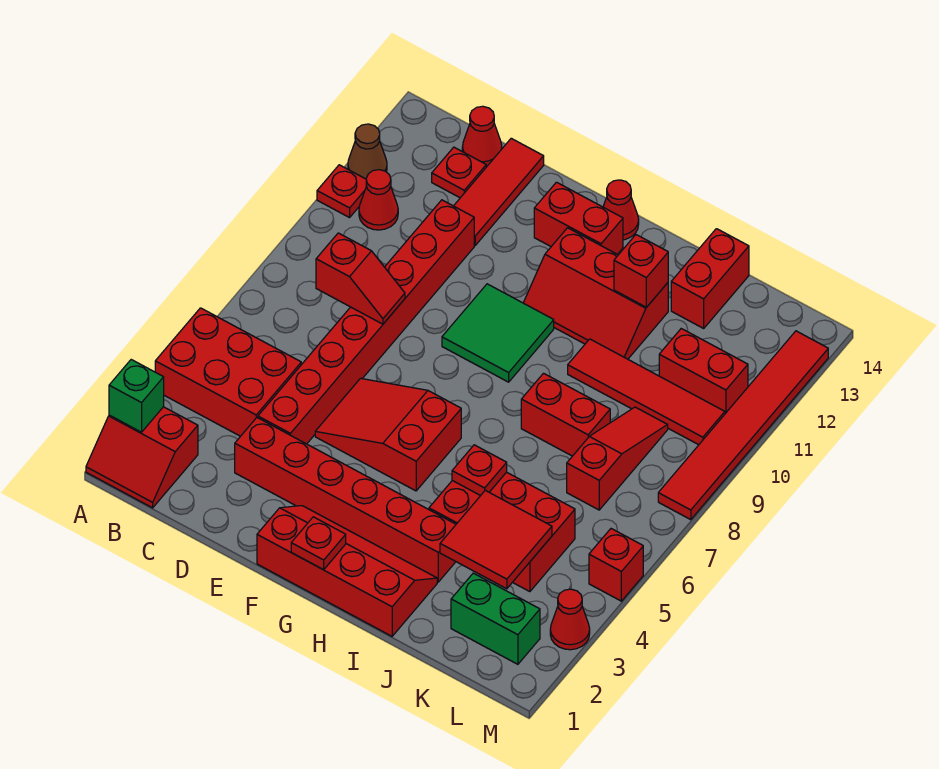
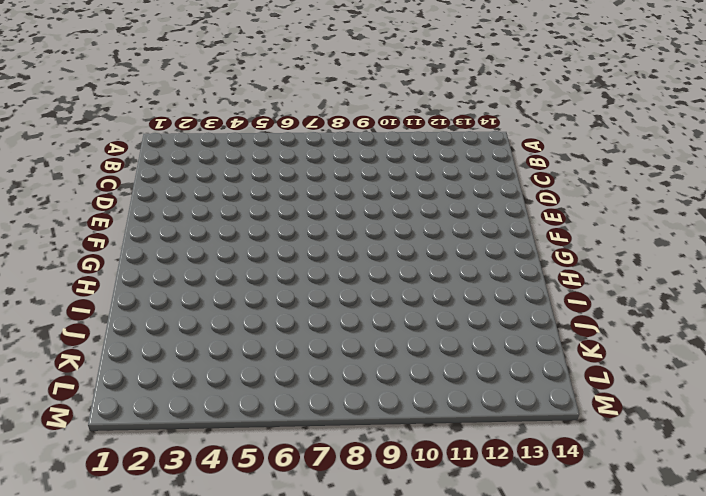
none -> red 2x2 slope [86,407,198,508]
none -> red 2x3 brick [155,308,301,436]
none -> red 1x1 plate [317,165,367,218]
none -> brown 1x1 cone [348,124,387,179]

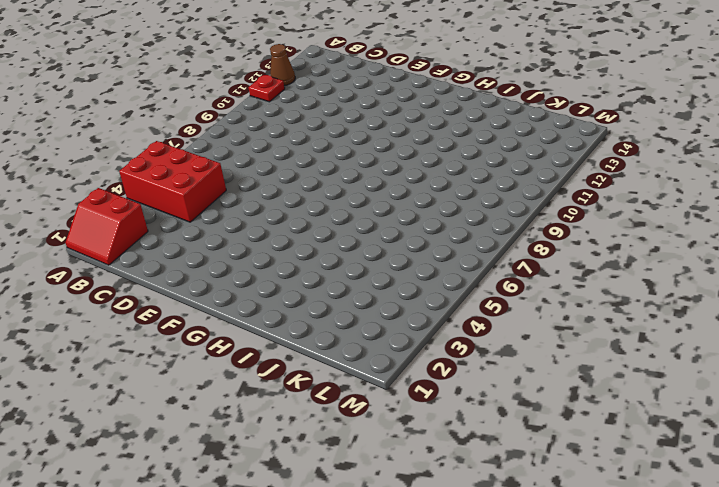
none -> red 1x1 cone [359,170,398,230]
none -> red 1x1 plate [432,147,486,198]
none -> red 1x1 cone [462,106,502,166]
none -> red 1x6 brick [235,418,456,582]

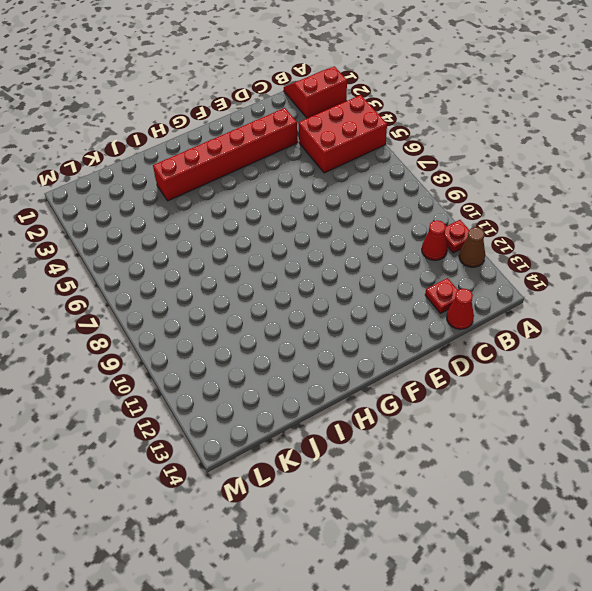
none -> red 1x8 brick [258,200,474,444]
none -> red 1x3 tile [454,138,544,245]
none -> red 2x3 slope [315,378,461,491]
none -> red 2x4 slope [257,506,437,636]

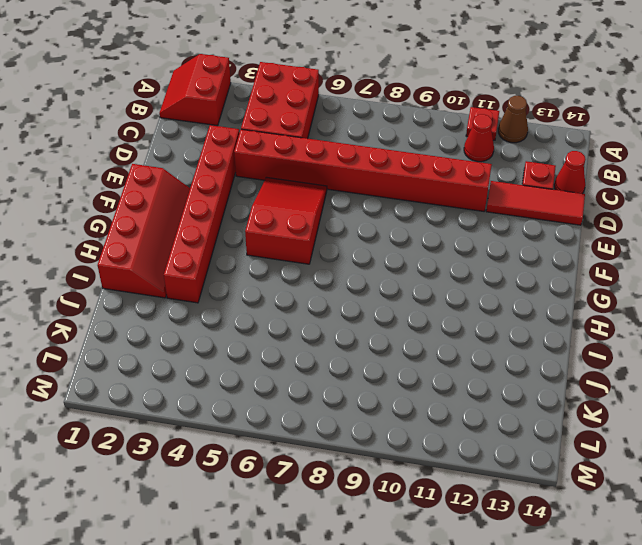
none -> green 2x2 tile [442,284,554,382]
none -> red 1x2 brick [534,182,623,254]
none -> red 2x3 slope [523,228,668,359]
none -> red 1x1 cone [603,180,639,240]

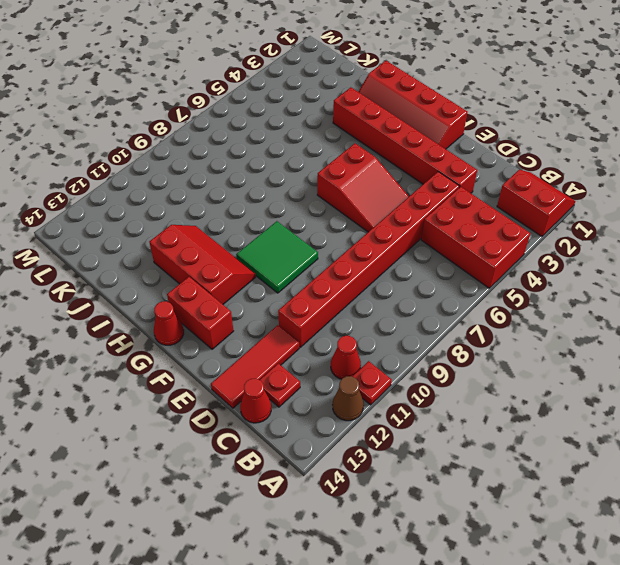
none -> red 2x3 brick [429,472,575,592]
none -> red 1x2 brick [521,373,610,456]
none -> red 1x4 tile [568,339,725,445]
none -> red 1x2 brick [671,229,749,328]

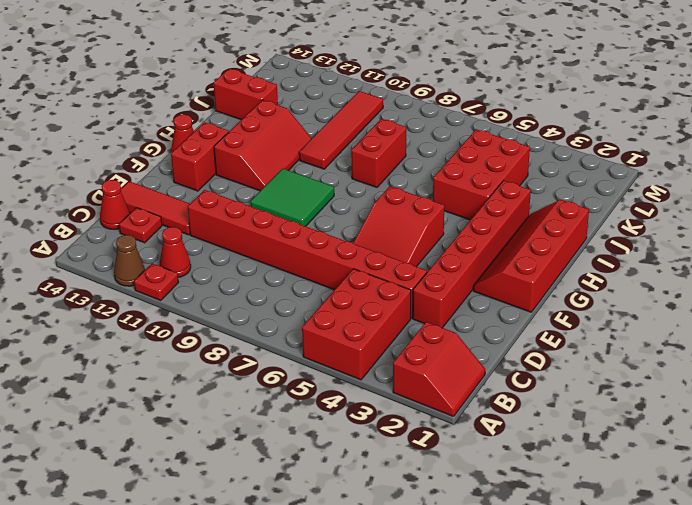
none -> green 1x2 brick [451,573,540,664]
none -> red 1x3 slope [567,407,668,510]
none -> red 1x2 brick [659,329,748,414]
none -> red 1x1 cone [550,589,590,650]

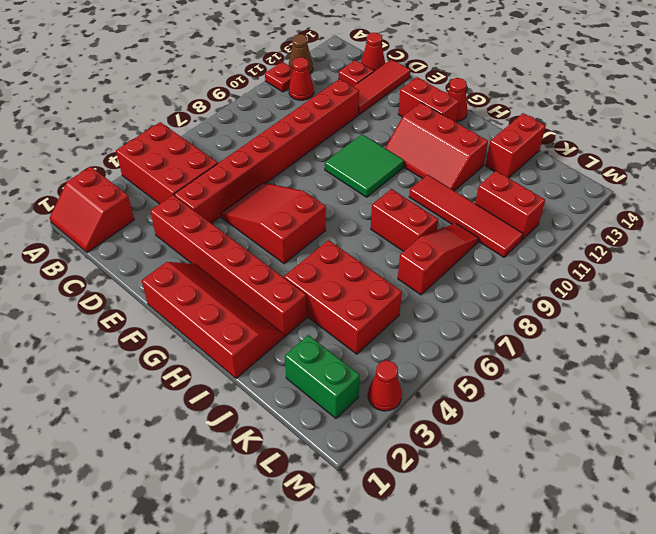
none -> red 1x1 brick [589,529,643,601]
none -> red 1x6 tile [658,331,828,520]
none -> green 1x1 brick [109,360,164,432]
none -> red 1x2 slope [316,233,405,324]

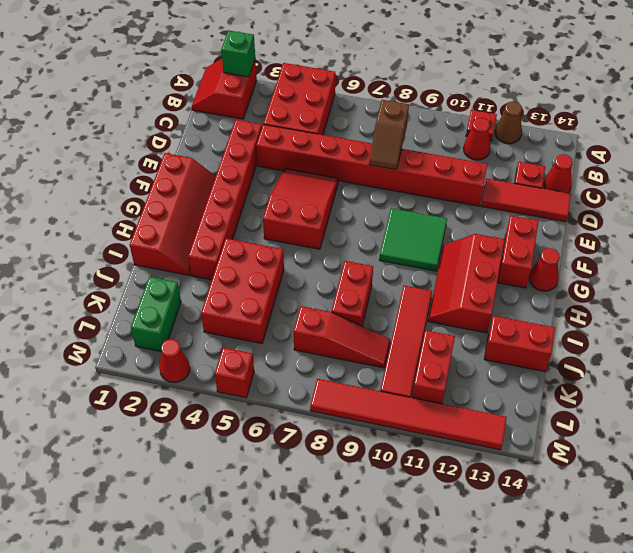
brown 1x2 slope [369,100,409,170] -> red 1x2 slope [316,233,405,324]
none -> red 1x1 plate [291,517,346,570]
none -> red 1x1 plate [452,445,507,496]
none -> red 1x1 brick [614,235,668,307]
none -> red 2x2 tile [440,490,552,589]

